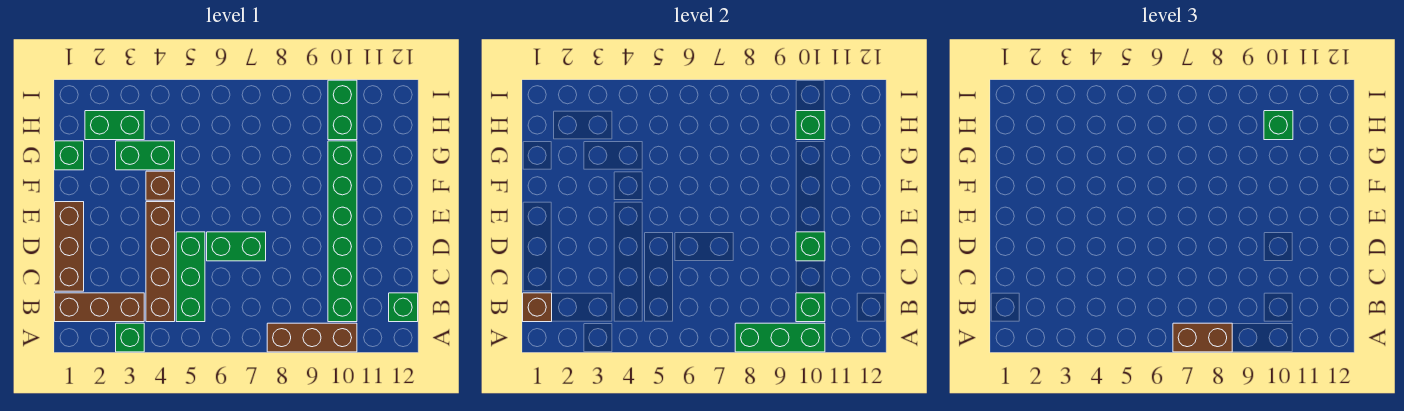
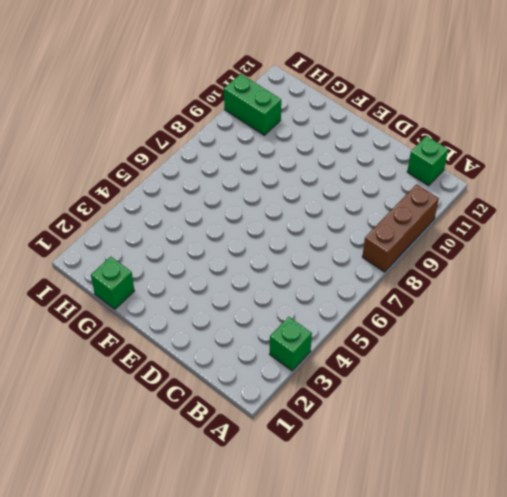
none -> brown 1x3 brick [55,293,144,322]
none -> brown 1x4 brick [146,202,175,322]
none -> green 1x3 brick [176,232,205,322]

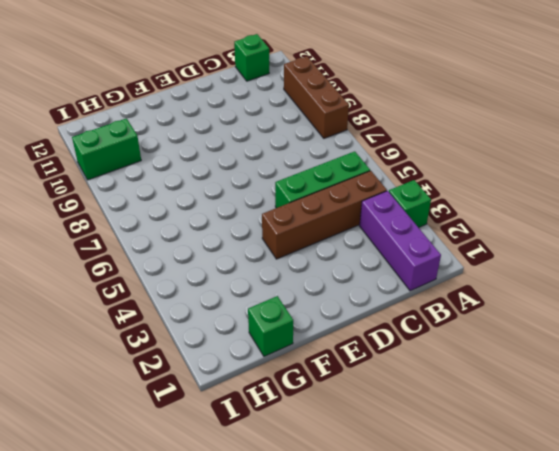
purple 1x3 brick [360,191,441,291] -> brown 1x3 brick [55,293,144,322]
none -> green 1x6 brick [328,141,357,322]
none -> brown 1x3 brick [55,202,84,291]
none -> green 1x2 brick [207,232,266,261]

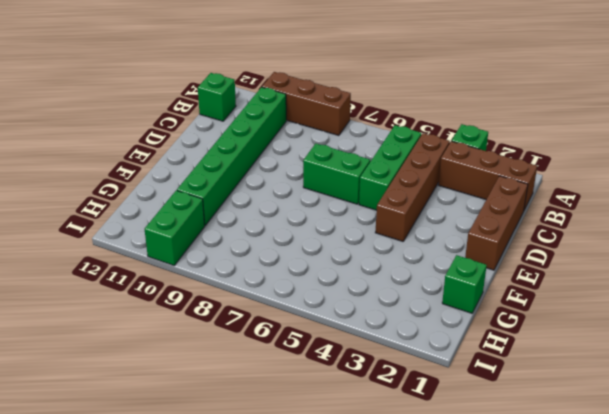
none -> brown 1x1 brick [146,171,175,200]
none -> green 1x2 brick [116,141,175,170]
none -> green 1x2 brick [85,111,144,140]

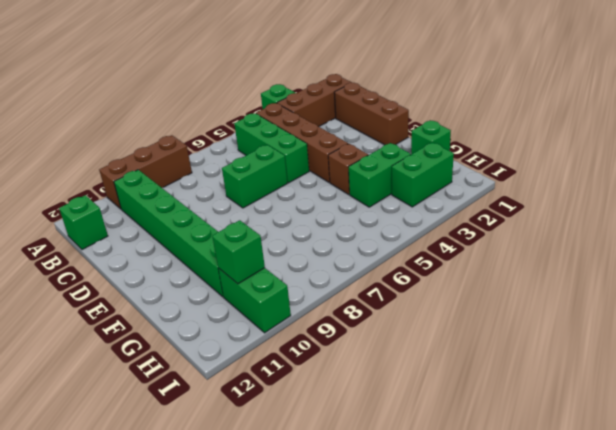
none -> green 1x3 brick [735,323,825,352]
none -> brown 1x1 brick [523,293,552,322]
none -> green 1x1 brick [796,293,825,322]

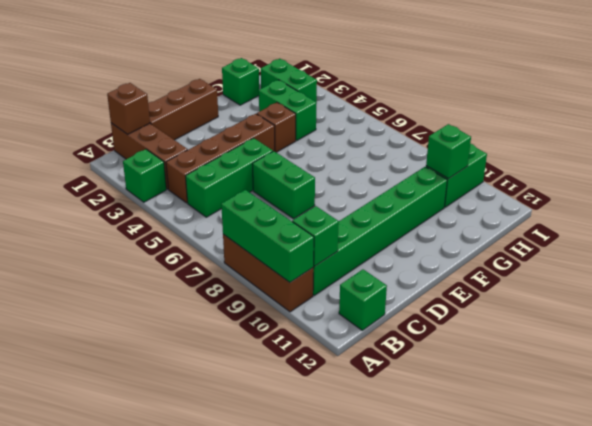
none -> green 1x1 brick [796,232,825,261]
none -> brown 1x2 brick [1173,323,1232,352]
none -> green 1x1 brick [1264,111,1293,140]

